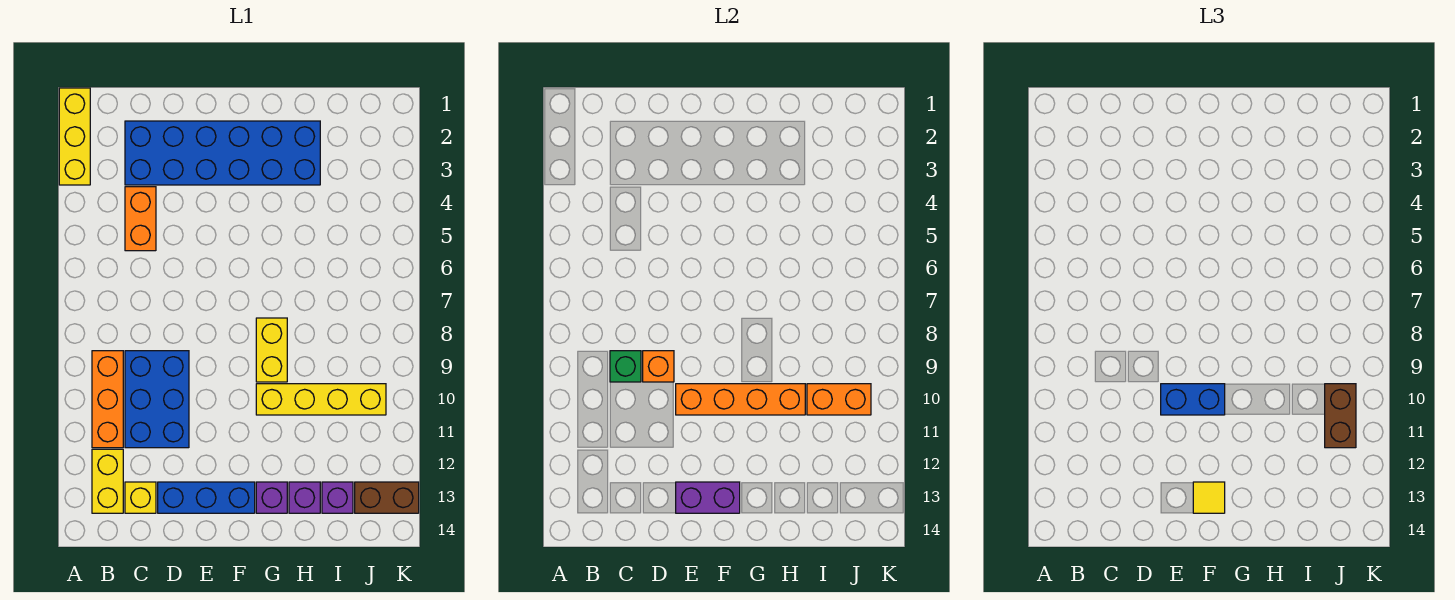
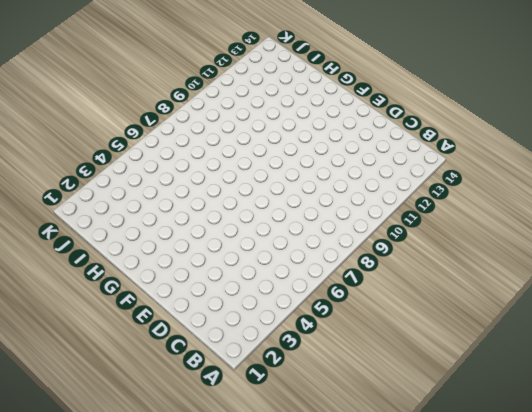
none -> yellow 1x3 brick [59,88,90,185]
none -> orange 1x3 brick [92,351,123,448]
none -> yellow 1x2 brick [92,449,123,513]

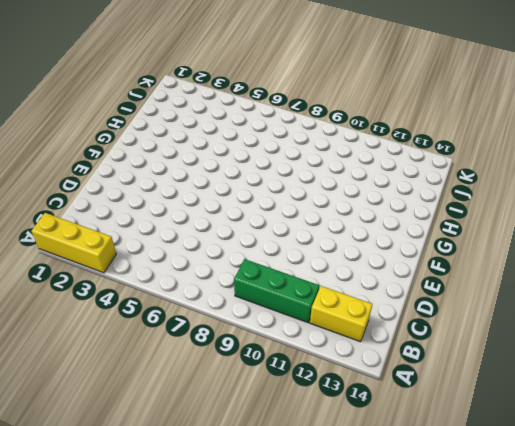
green 1x3 brick [234,259,319,323] -> orange 1x3 brick [92,351,123,448]
none -> blue 2x6 brick [125,121,320,185]
none -> orange 1x2 brick [125,187,156,251]
none -> blue 2x3 brick [125,351,189,448]

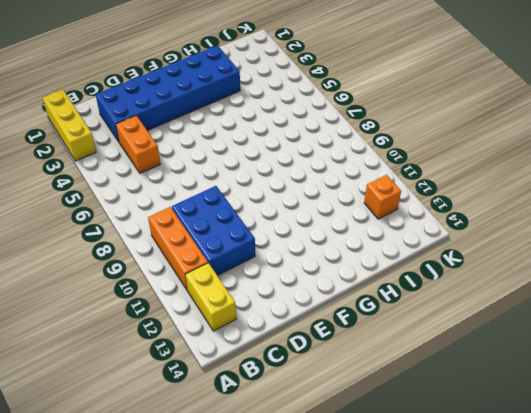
orange 1x1 brick [364,175,401,219] -> orange 1x1 brick moved to [643,351,674,382]
none -> yellow 1x1 brick [125,482,156,513]
none -> blue 1x3 brick [158,482,255,513]
none -> yellow 1x2 brick [256,318,287,382]

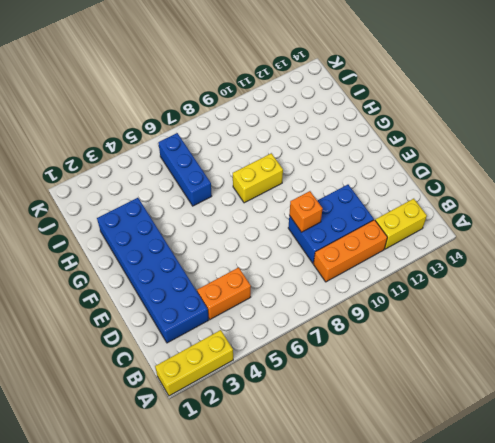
blue 1x3 brick [158,133,212,206] -> blue 1x3 brick moved to [158,482,255,513]
none -> yellow 1x1 brick [125,482,156,513]
none -> yellow 1x4 brick [256,384,386,415]
none -> purple 1x1 brick [256,482,287,513]

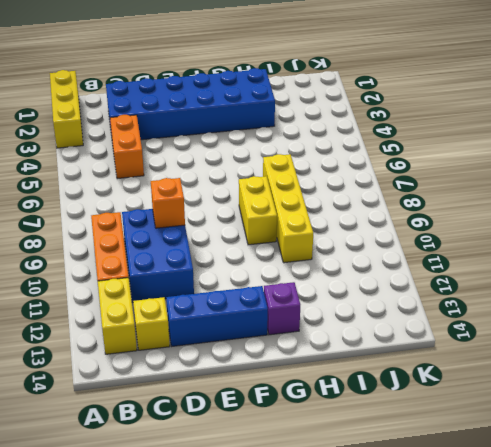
yellow 1x4 brick [263,154,313,263] -> yellow 1x4 brick turned to [256,384,386,415]
none -> purple 1x1 brick [289,482,320,513]
none -> purple 1x1 brick [322,482,353,513]
none -> brown 1x2 brick [355,482,419,513]

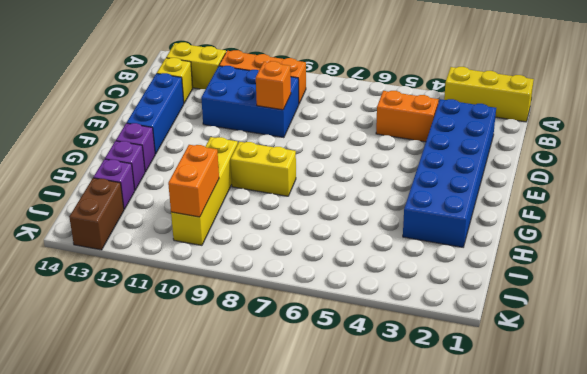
none -> green 1x1 brick [610,351,641,382]
none -> orange 1x4 brick [676,384,805,415]
none -> purple 1x2 brick [676,482,740,513]

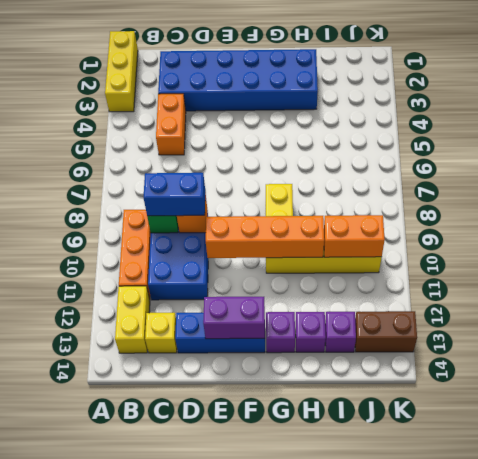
blue 1x2 brick [144,173,205,216] -> blue 1x2 brick moved to [1161,384,1225,415]
none -> yellow 1x1 tile [1193,482,1225,513]
none -> brown 1x2 brick [1325,384,1356,448]

